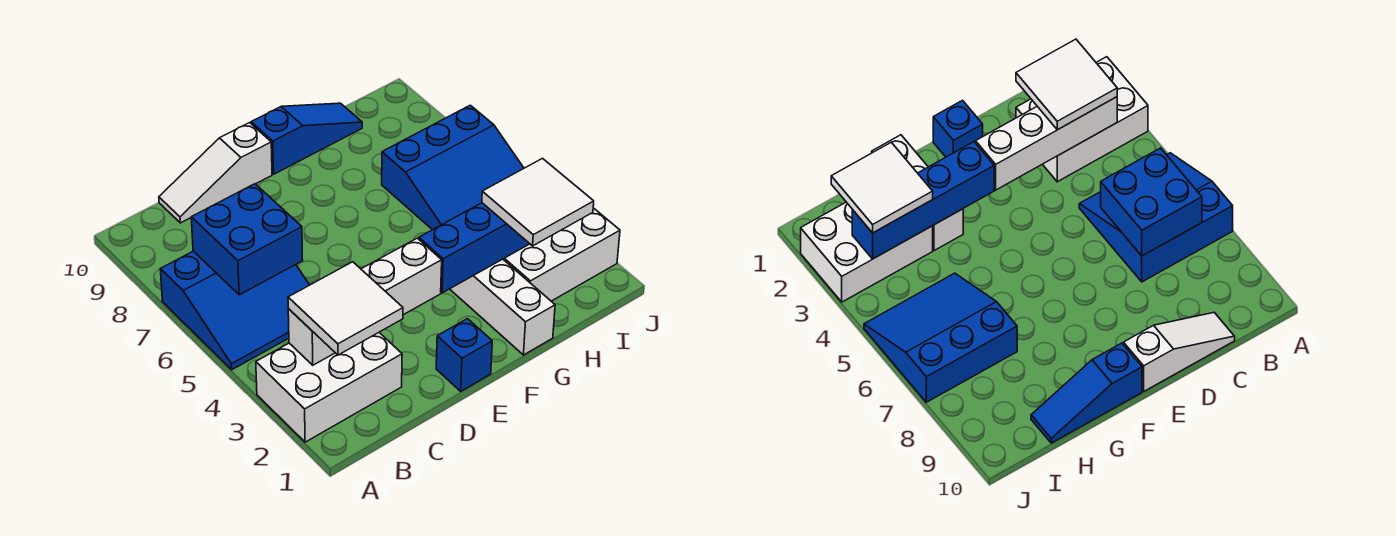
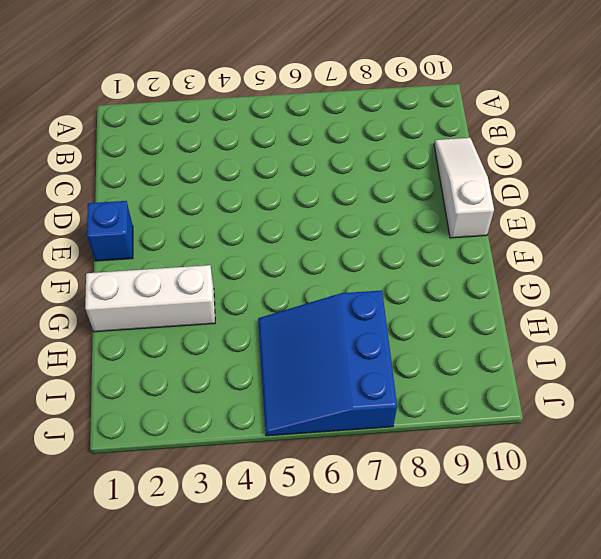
none -> white 2x3 brick [256,333,402,442]
none -> blue 3x3 slope [160,251,309,370]
none -> blue 1x3 slope [251,103,362,174]

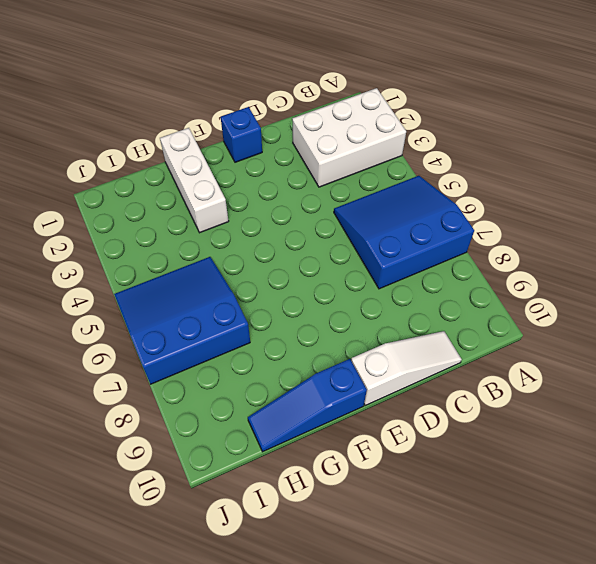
none -> white 2x3 brick [503,208,620,301]
none -> white 1x4 brick [288,238,442,365]
none -> blue 2x2 brick [191,184,303,295]

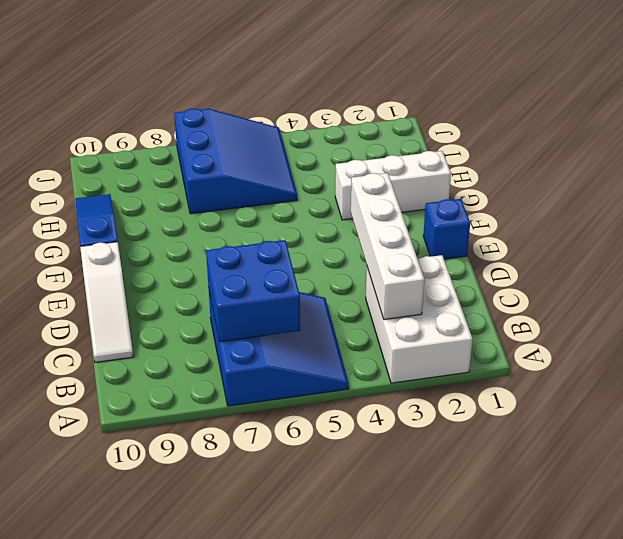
none -> white 2x3 brick [503,208,620,301]
none -> blue 1x4 brick [419,203,529,293]
none -> white 2x2 tile [288,262,403,355]

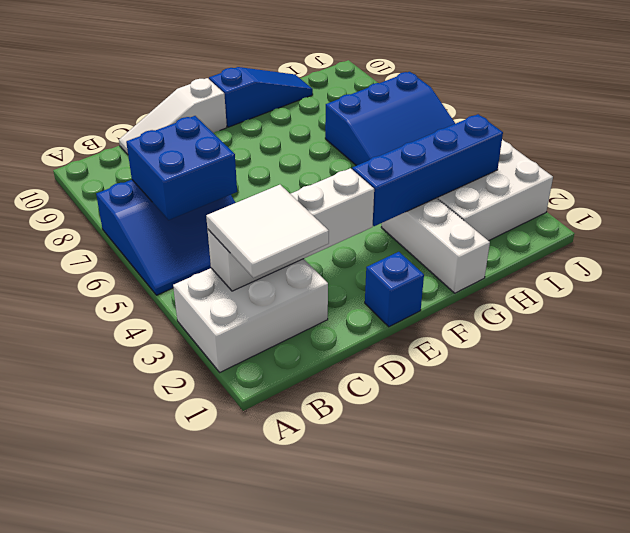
none -> white 2x2 tile [482,159,594,246]

